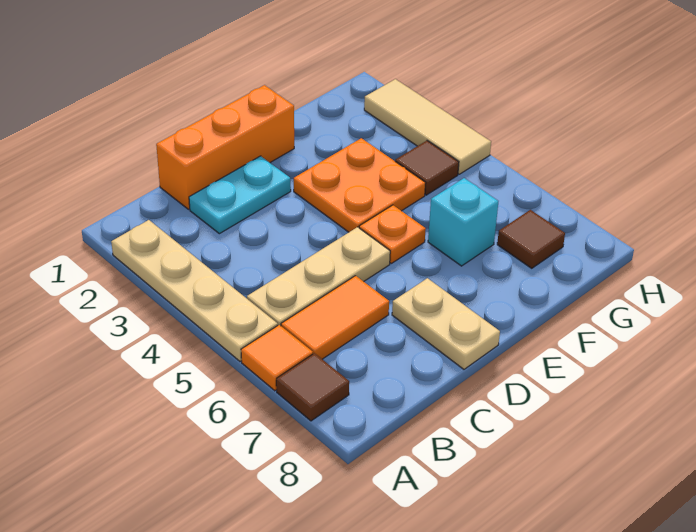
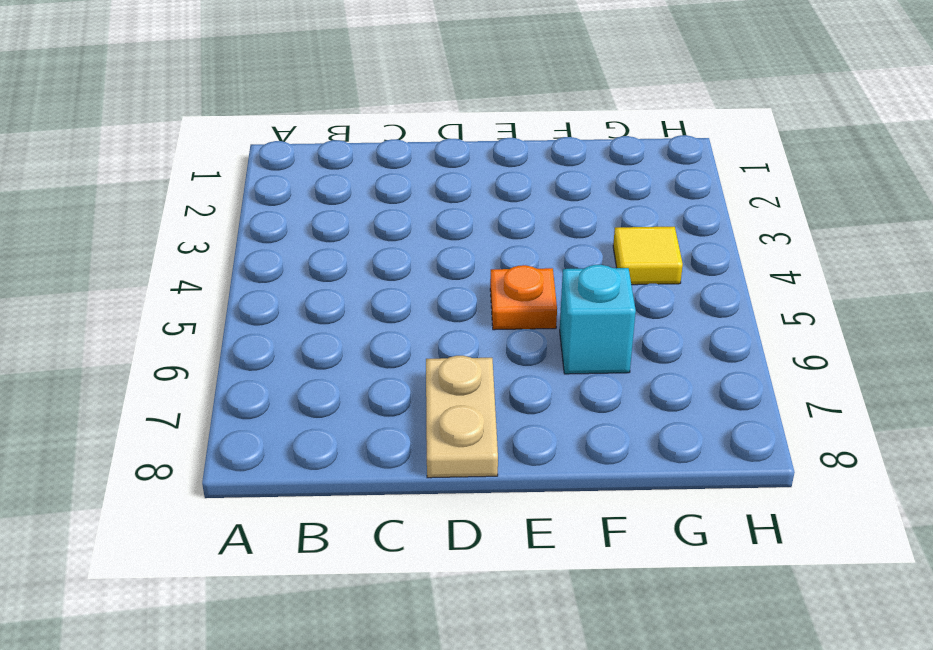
yellow 1x1 tile [613,227,683,285] -> brown 1x1 tile [395,141,459,195]
none -> tan 1x4 plate [111,220,278,361]
none -> orange 1x1 tile [241,325,313,391]
none -> brown 1x1 tile [276,353,349,421]

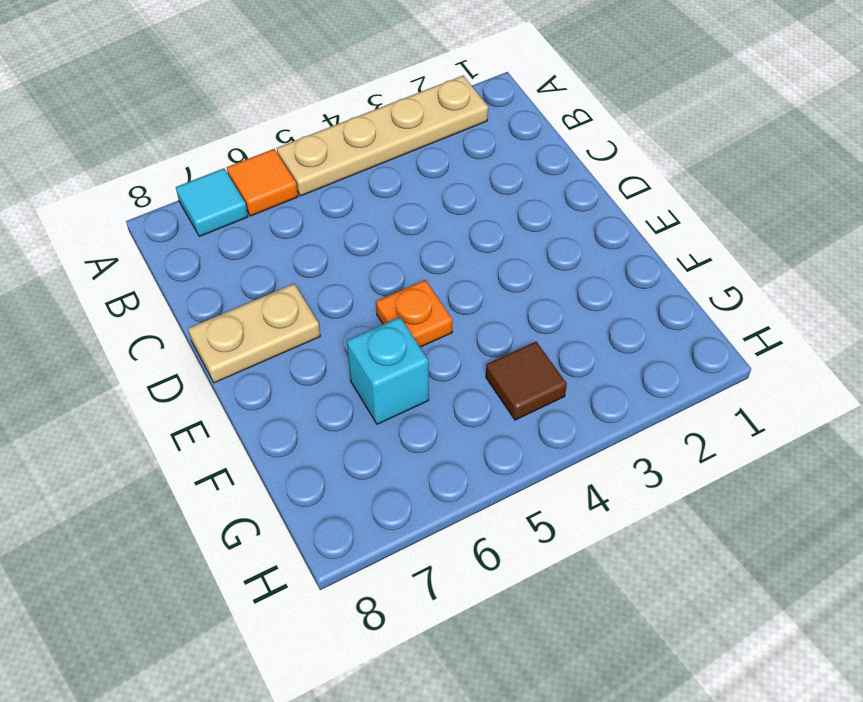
cyan 1x1 tile [176,168,248,237] -> brown 1x1 tile [276,353,349,421]
none -> tan 1x3 plate [247,227,390,326]
none -> orange 1x2 tile [281,276,389,359]
none -> orange 1x3 brick [156,85,294,209]

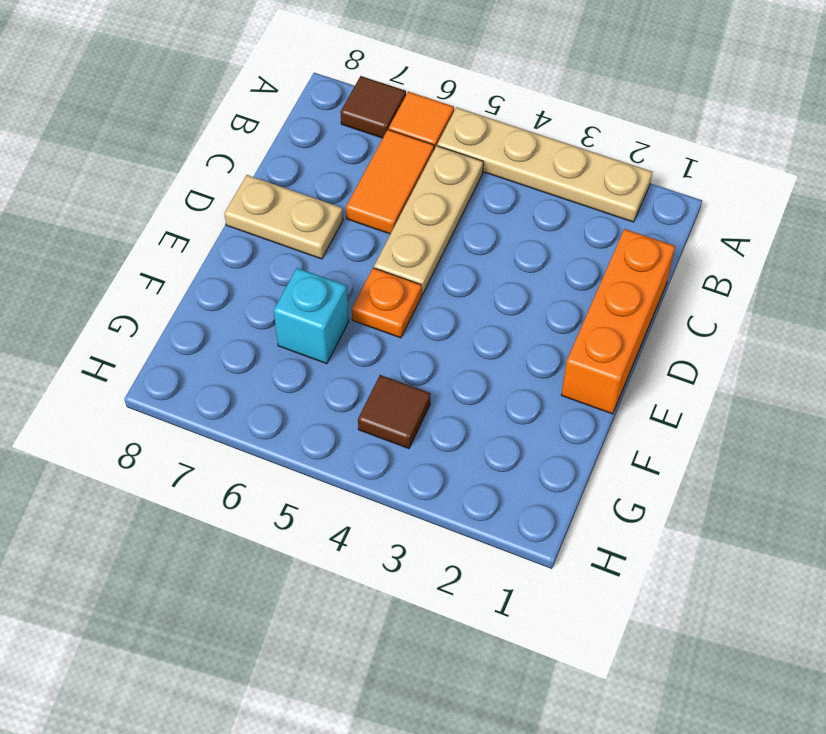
none -> cyan 1x2 plate [189,156,291,234]
none -> orange 2x2 plate [294,138,426,232]
none -> brown 1x1 tile [497,210,565,268]

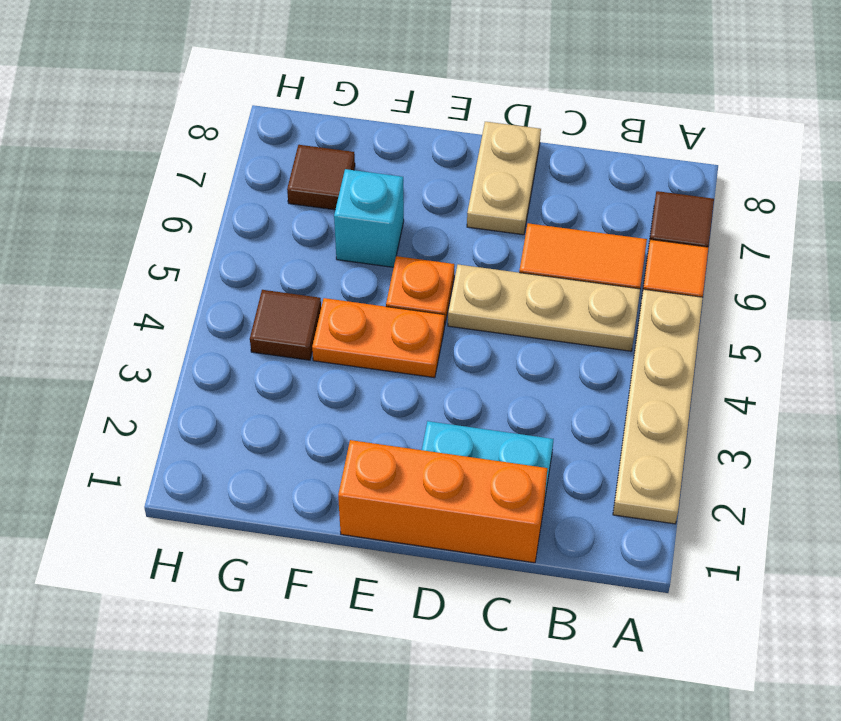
orange 1x2 plate [312,298,445,378] -> orange 2x2 plate [294,138,426,232]
none -> tan 1x3 tile [364,79,491,174]

